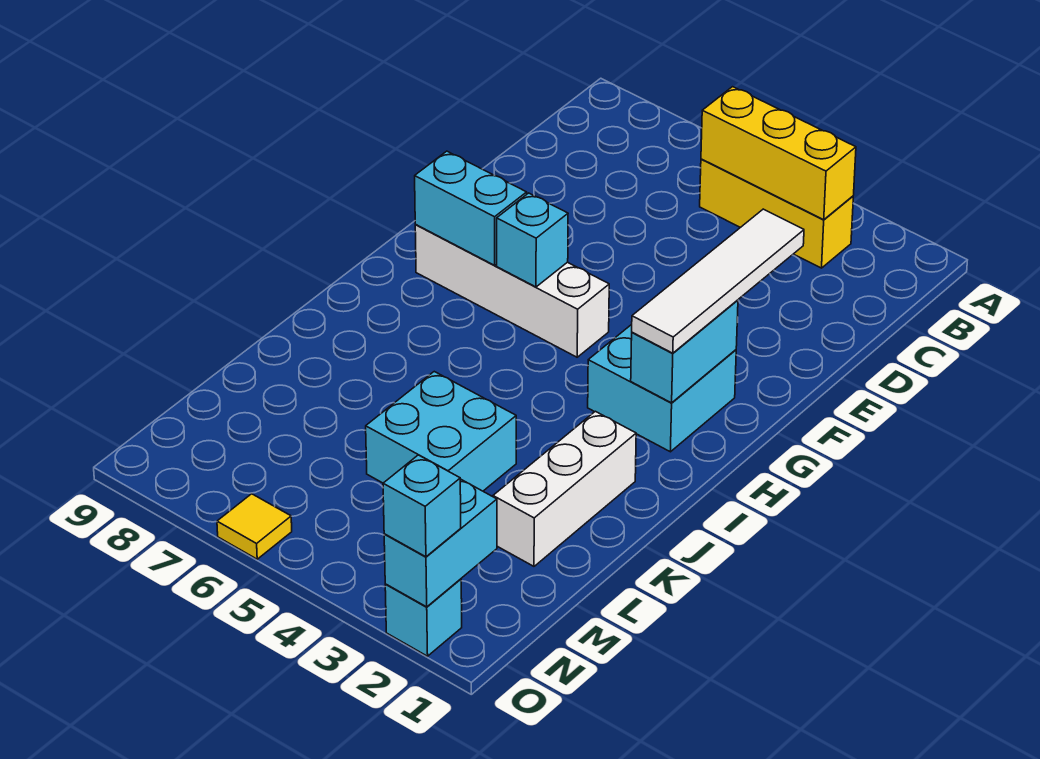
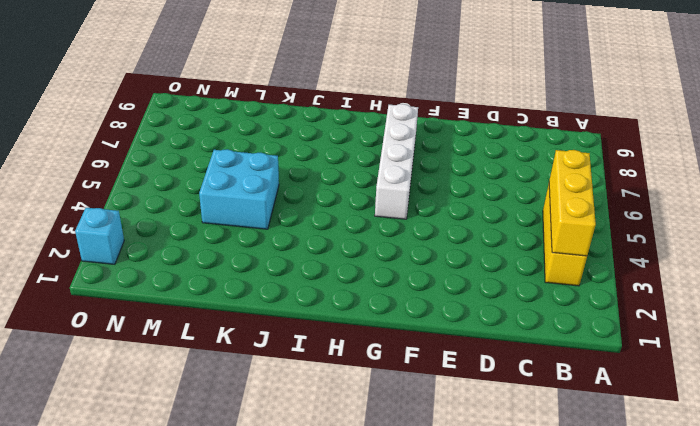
none -> cyan 2x2 brick [588,324,736,452]
none -> white 1x3 brick [493,411,636,566]
none -> yellow 1x1 tile [217,494,292,559]

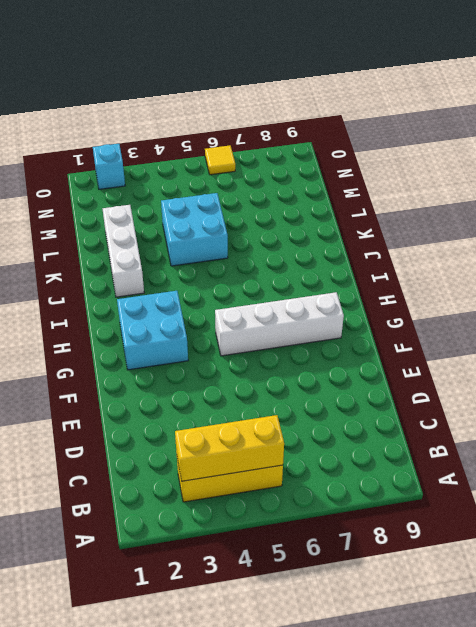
none -> cyan 1x2 brick [631,300,738,403]
none -> cyan 1x1 brick [497,193,568,287]
none -> cyan 1x2 brick [415,151,527,265]

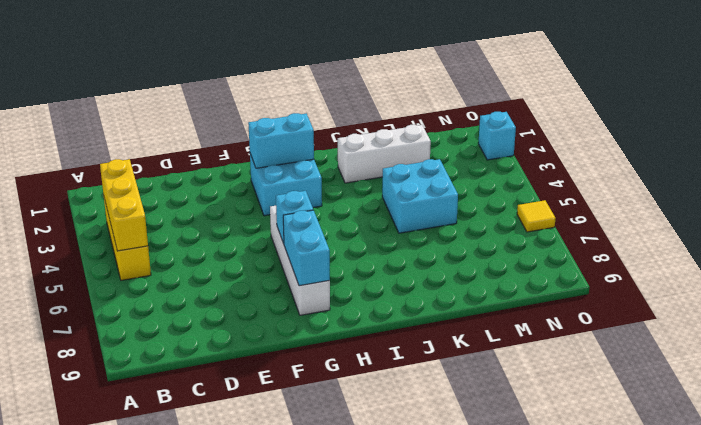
none -> cyan 1x2 brick [384,479,497,607]
none -> white 1x4 tile [632,209,804,353]
none -> cyan 1x1 brick [383,455,461,557]

